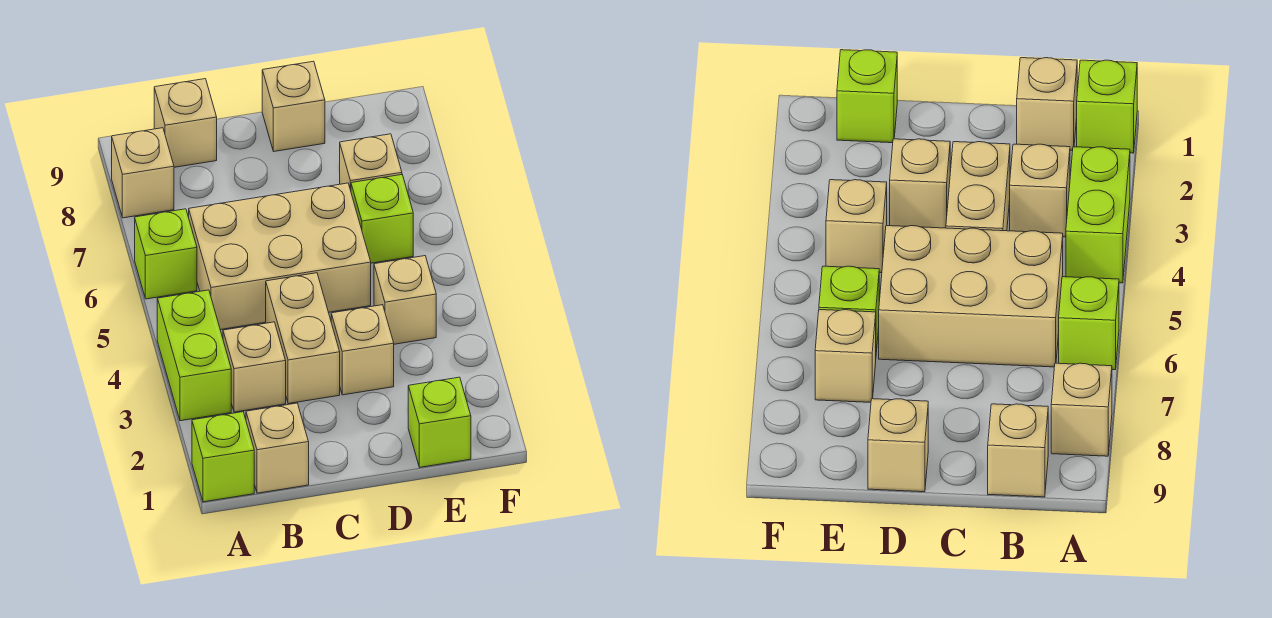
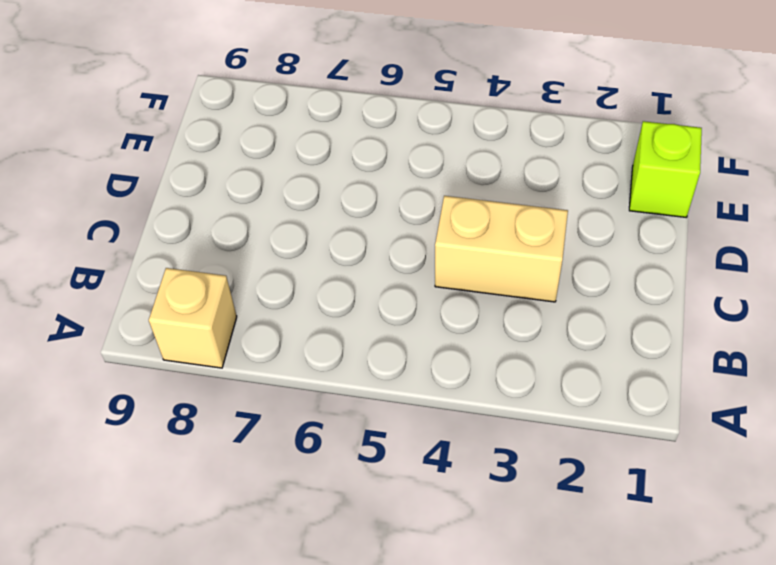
none -> lime 1x1 brick [192,412,254,502]
none -> lime 1x2 brick [157,290,231,421]
none -> lime 1x1 brick [135,209,197,299]

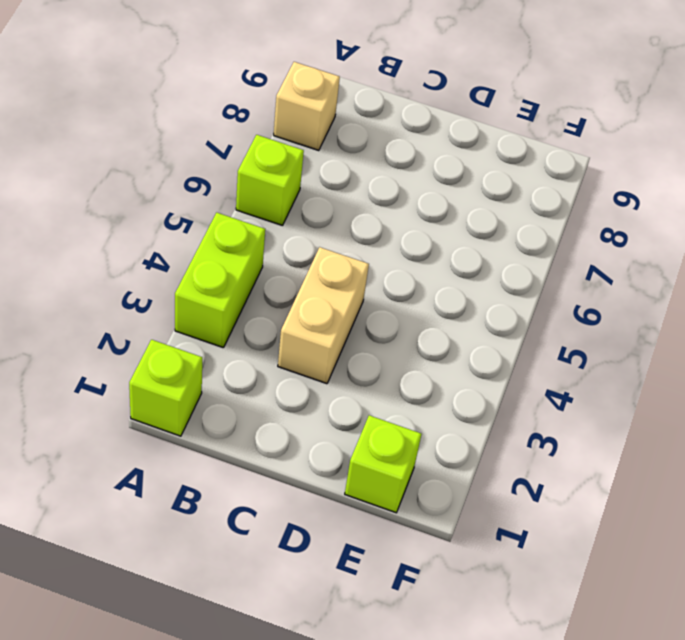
none -> tan 1x1 brick [246,403,309,493]
none -> tan 1x1 brick [223,322,286,412]
none -> tan 2x3 brick [189,183,371,330]

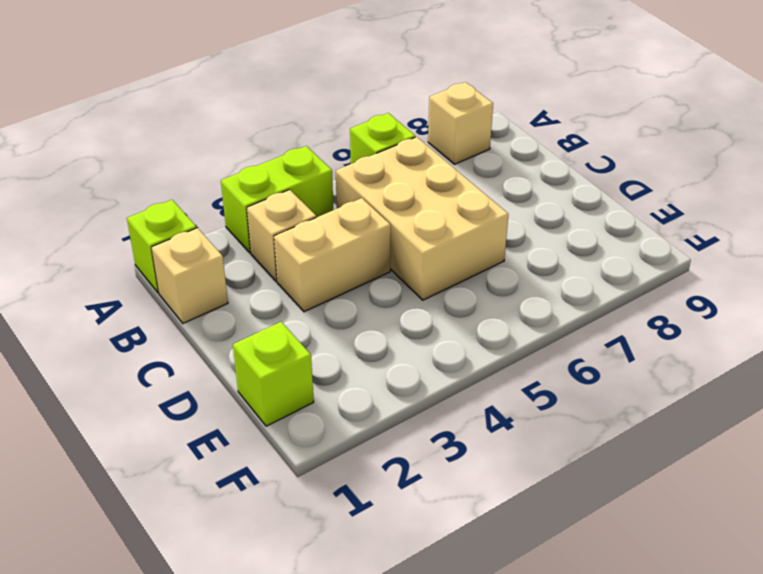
none -> tan 1x1 brick [154,79,217,167]
none -> tan 1x1 brick [331,305,394,395]
none -> tan 1x1 brick [262,61,325,151]

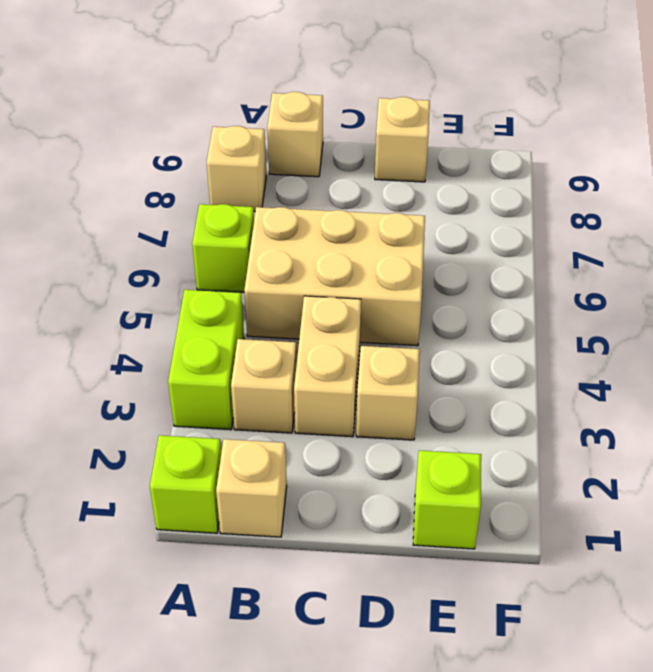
none -> tan 1x1 brick [374,256,436,344]
none -> lime 1x1 brick [351,175,413,263]
none -> tan 1x1 brick [340,134,402,190]

